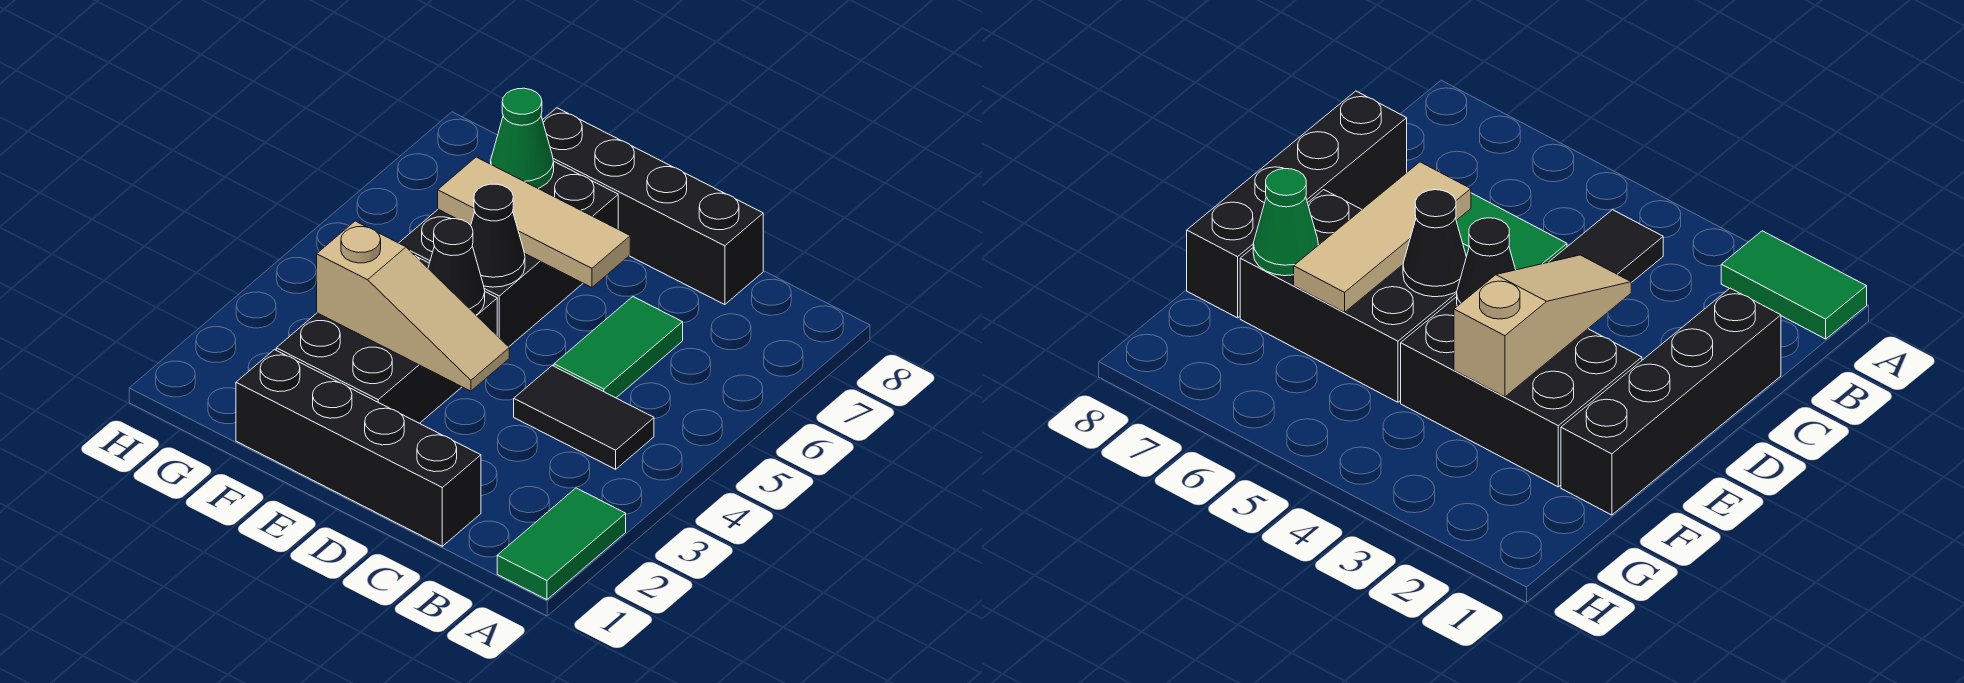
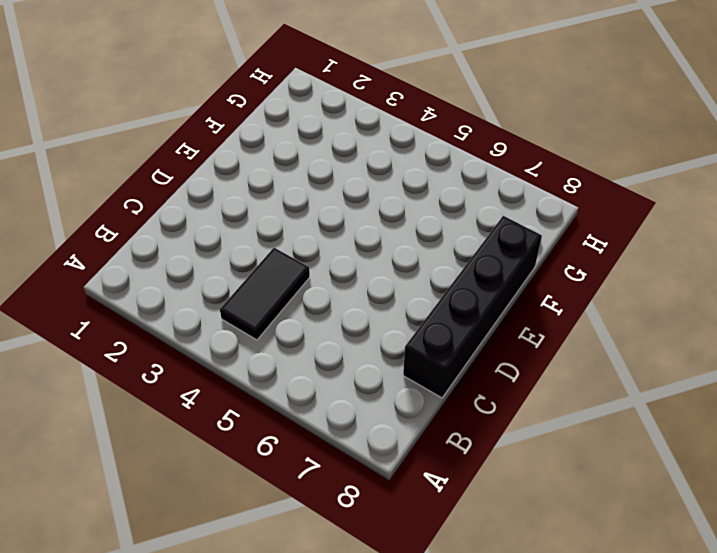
none -> green 1x2 tile [497,488,626,600]
none -> black 1x4 brick [236,350,481,546]
none -> green 1x2 tile [554,297,683,398]

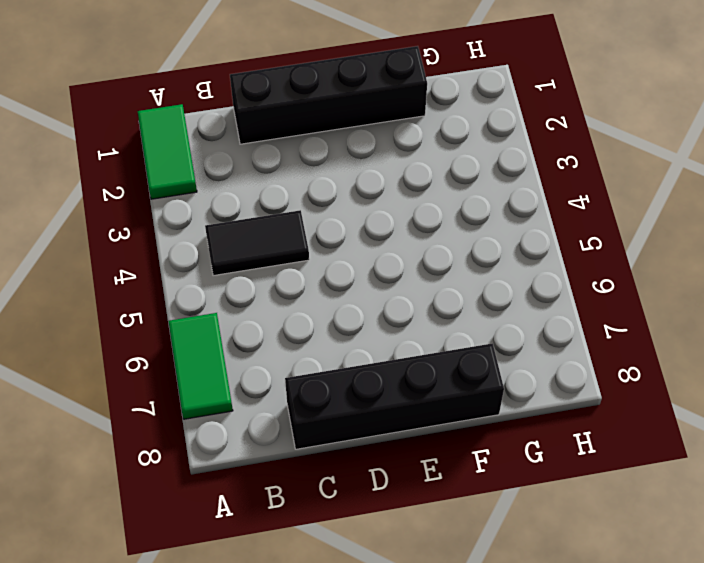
green 1x2 tile [169,313,233,419] -> green 1x2 tile moved to [554,297,683,398]
none -> black 2x3 brick [276,256,497,423]
none -> black 2x3 brick [399,162,618,347]
none -> tan 1x3 slope [317,221,509,391]

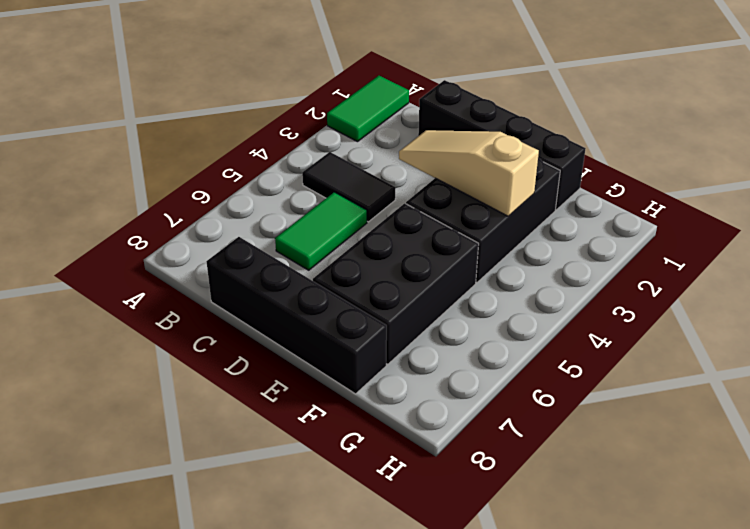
none -> tan 1x3 tile [438,157,630,288]
none -> black 1x1 cone [428,219,485,315]
none -> black 1x1 cone [471,184,525,287]

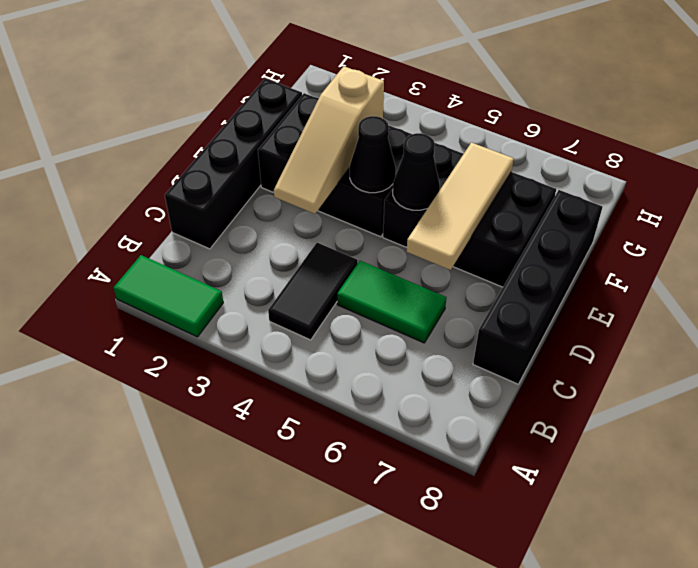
none -> green 1x1 cone [491,88,554,188]

